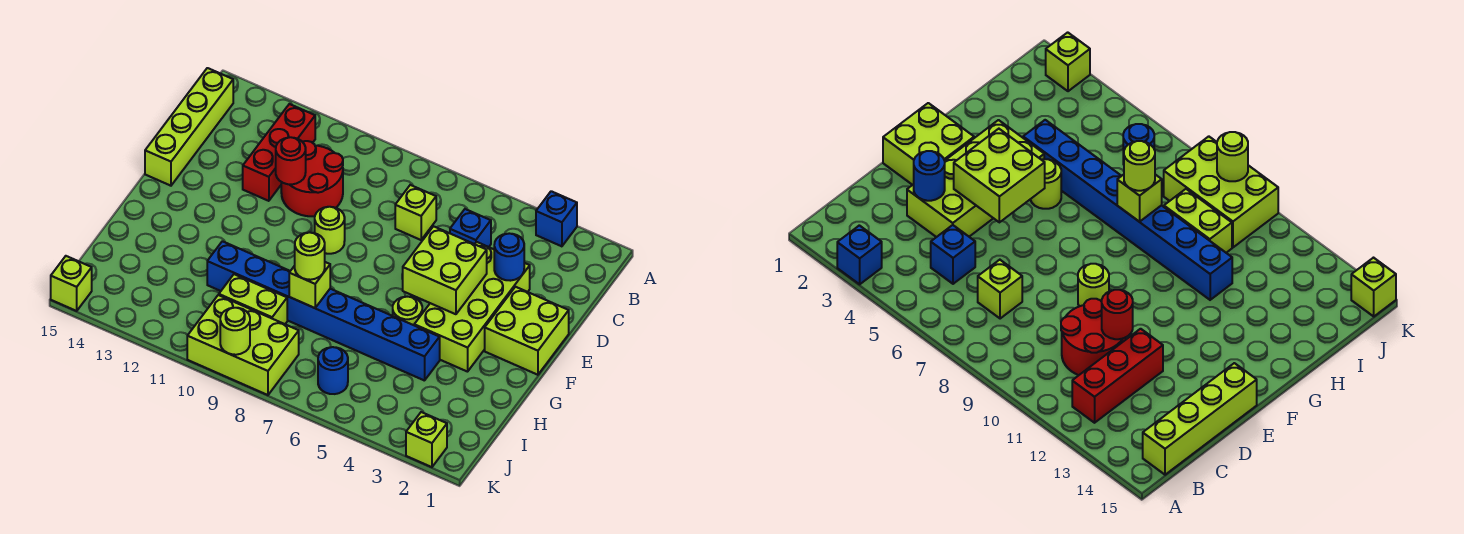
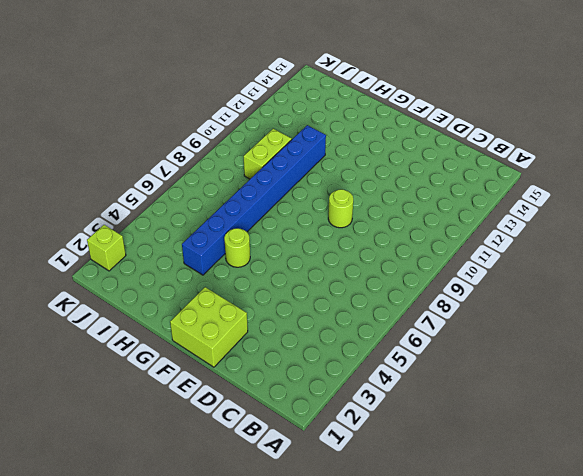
none -> blue 1x1 brick [536,191,577,246]
none -> red 1x3 brick [243,104,315,201]
none -> lime 1x4 brick [145,68,233,186]

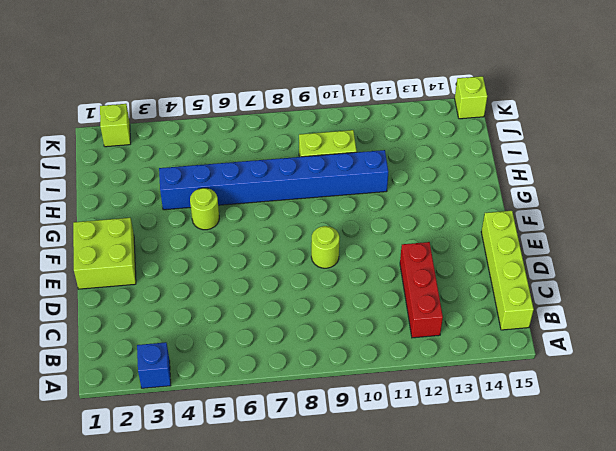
none -> blue 1x1 brick [450,209,491,247]
none -> lime 1x1 brick [395,185,436,240]
none -> red 2x2 round brick [281,141,343,216]

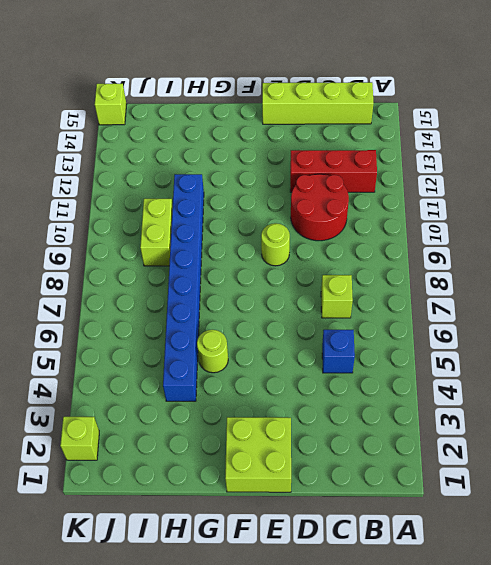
none -> blue 1x1 brick [536,191,577,246]
none -> lime 2x4 brick [414,242,530,372]
none -> blue 1x1 round brick [318,347,348,394]

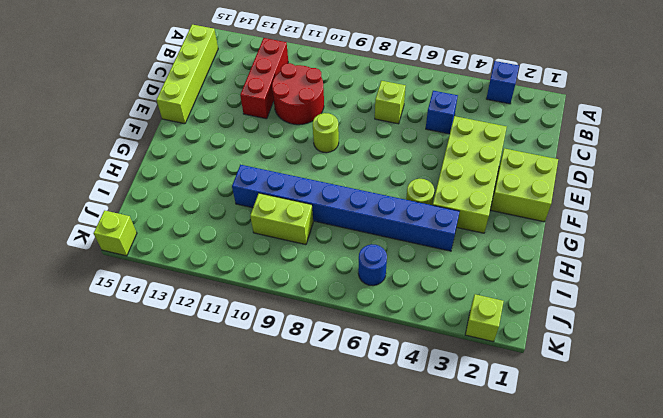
none -> lime 2x3 brick [187,295,299,395]
none -> blue 1x1 round brick [494,233,524,281]
none -> red 1x1 round brick [276,137,306,184]

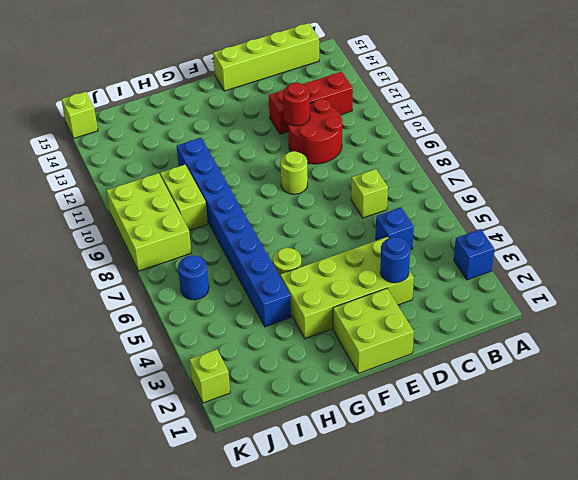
none -> lime 2x2 brick [403,226,487,314]
none -> lime 1x1 brick [289,262,330,308]
none -> lime 1x1 round brick [220,308,250,355]

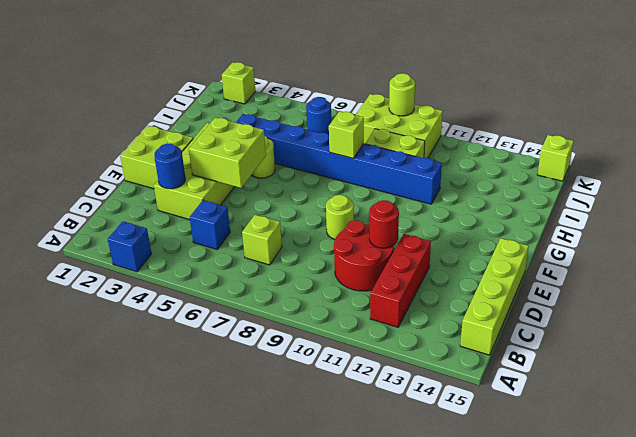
none -> lime 1x1 round brick [295,232,325,280]

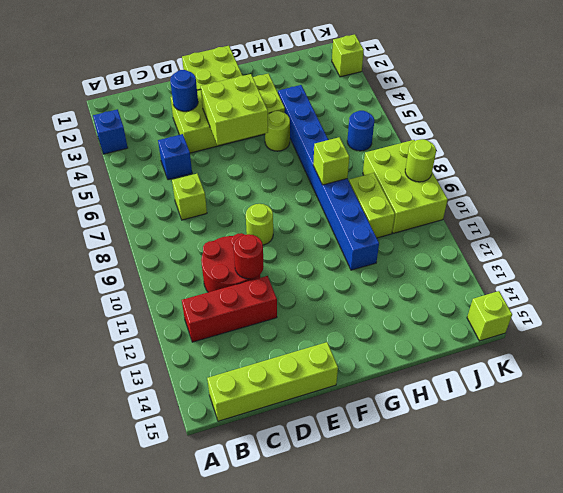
none -> lime 1x1 round brick [295,232,325,280]

